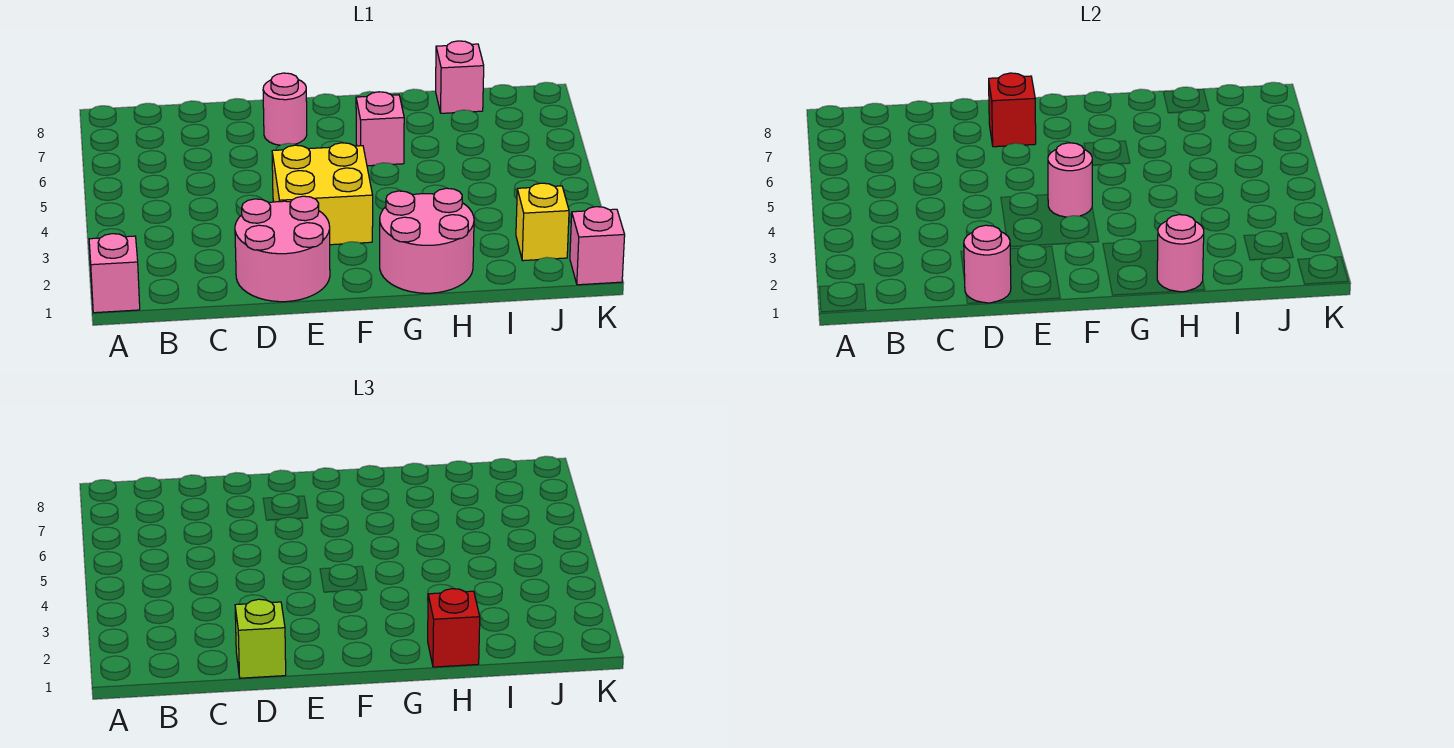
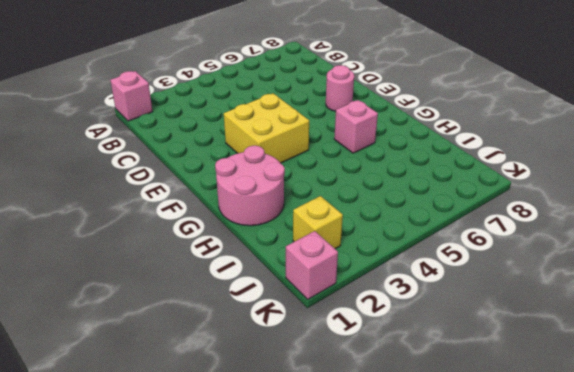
none -> pink 2x2 round brick [235,196,330,302]
none -> pink 1x1 brick [436,41,484,113]
none -> pink 1x1 round brick [964,225,1011,303]

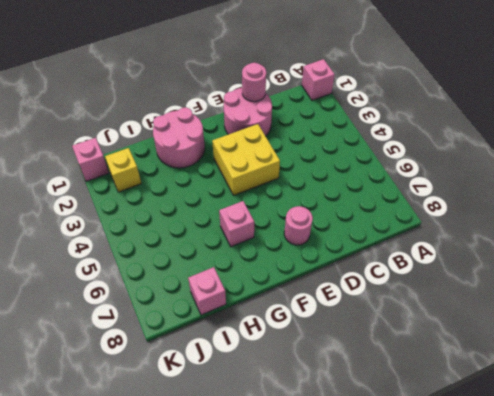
none -> red 1x1 brick [989,73,1036,147]
none -> pink 1x1 round brick [1048,143,1092,217]
none -> pink 1x1 round brick [1157,215,1204,292]

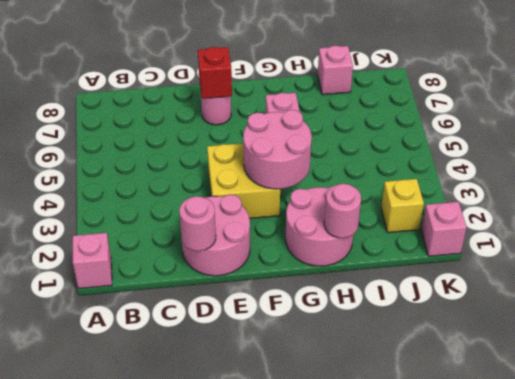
pink 2x2 round brick [243,110,312,189] -> pink 1x1 round brick [1048,143,1092,217]
none -> lime 1x1 brick [235,599,286,678]
none -> red 1x1 brick [428,589,480,667]

